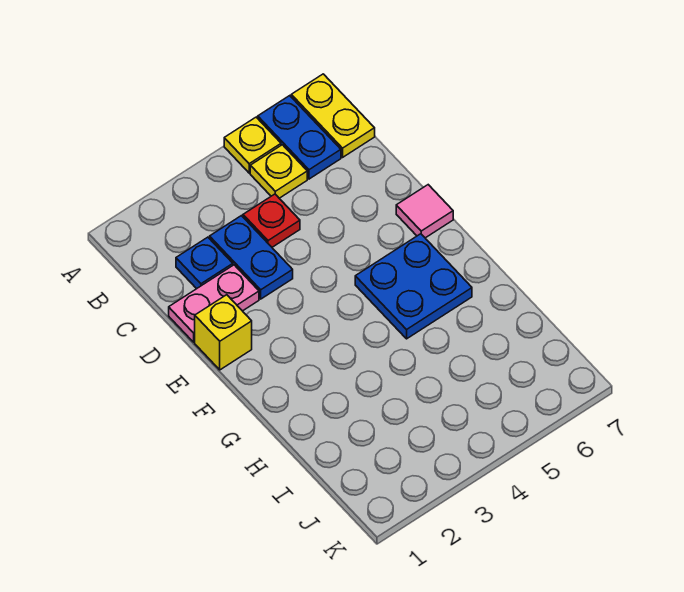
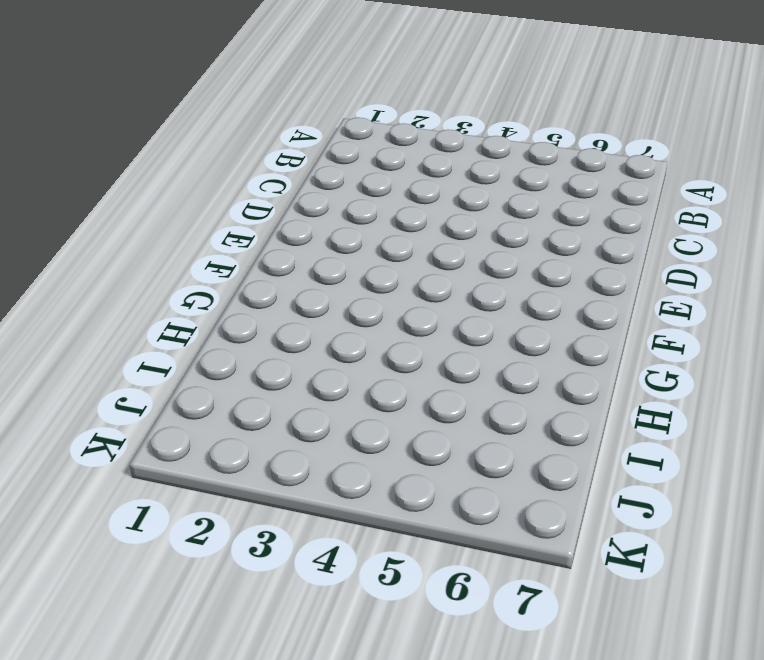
none -> yellow 1x1 plate [224,117,281,173]
none -> blue 1x2 plate [258,96,341,179]

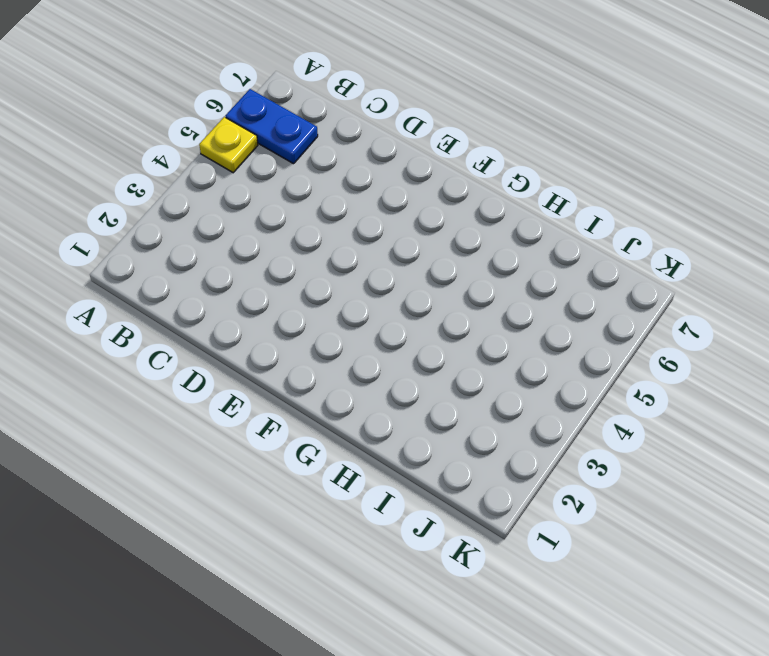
none -> yellow 1x2 plate [291,74,375,157]
none -> yellow 1x1 plate [250,145,307,198]

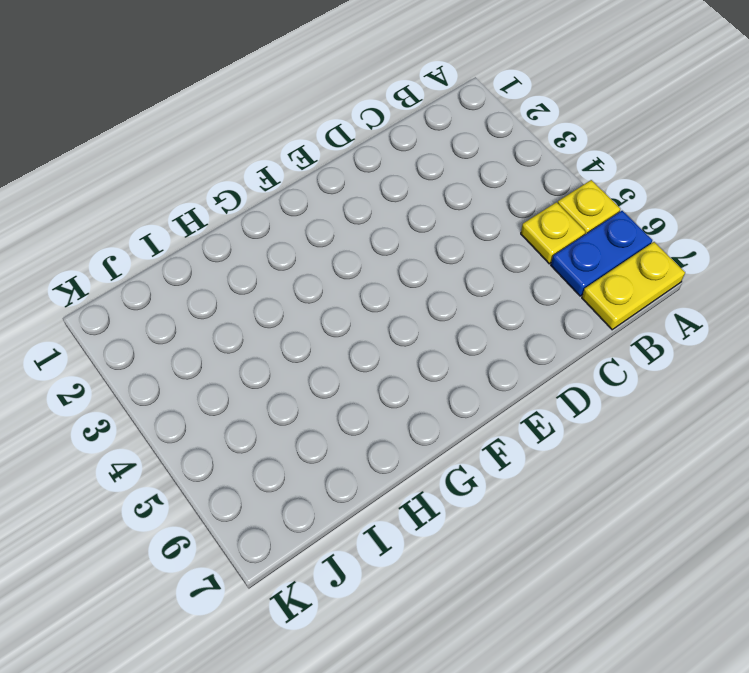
none -> blue 1x1 plate [176,237,233,289]
none -> blue 1x2 plate [210,216,293,299]

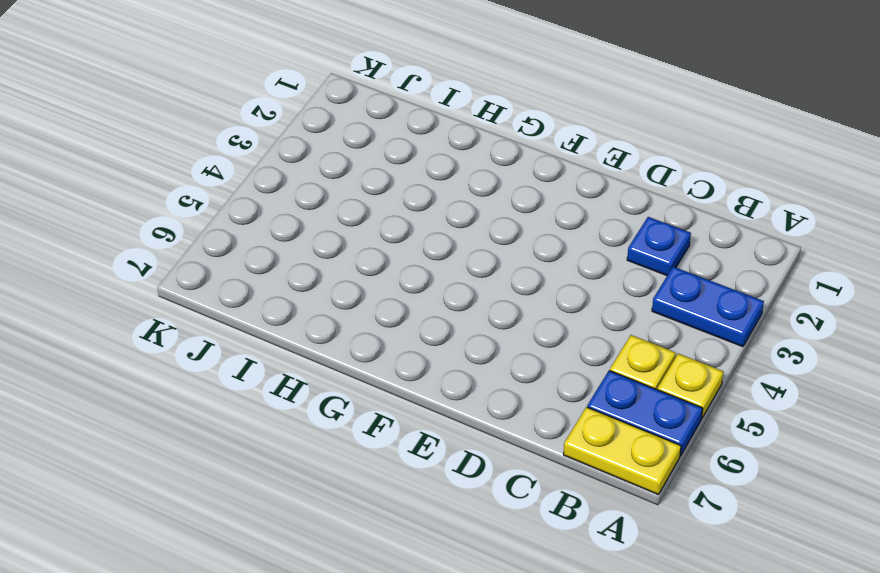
blue 1x2 plate [652,267,764,347] -> blue 1x2 plate moved to [210,216,293,299]
none -> red 1x1 plate [243,194,300,247]
none -> pink 1x2 plate [169,265,259,342]

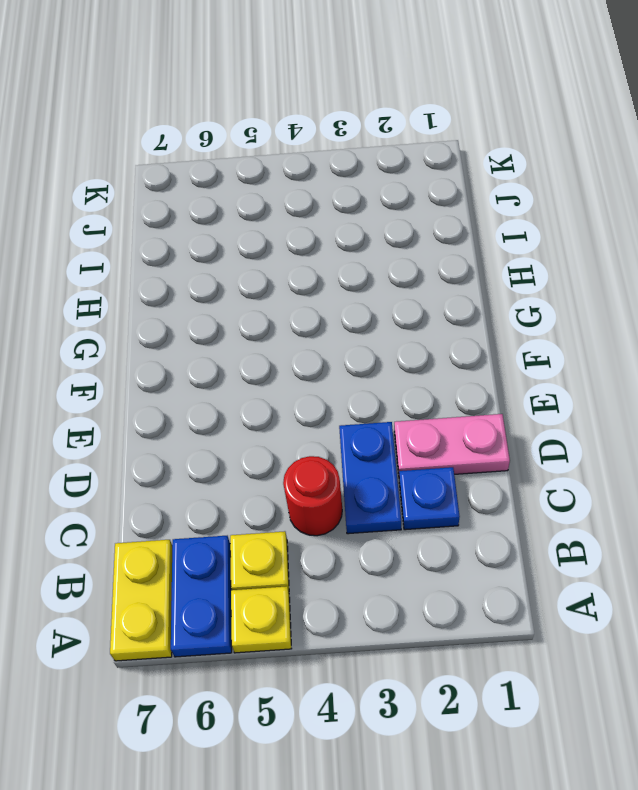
red 1x1 round brick [283,456,342,536] -> red 1x1 plate [243,194,300,247]
none -> yellow 1x1 brick [195,295,252,370]
none -> pink 1x1 tile [396,185,453,238]

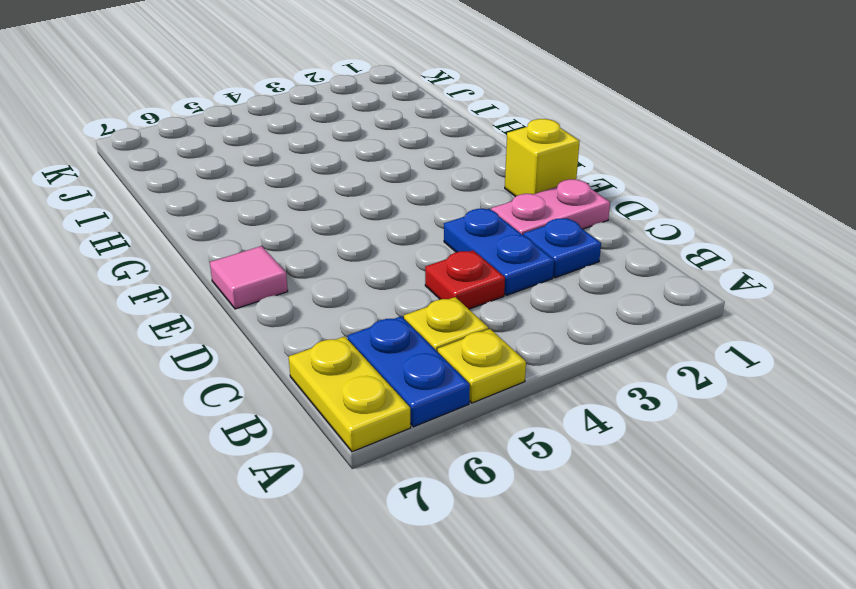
none -> blue 2x2 plate [355,234,472,339]

